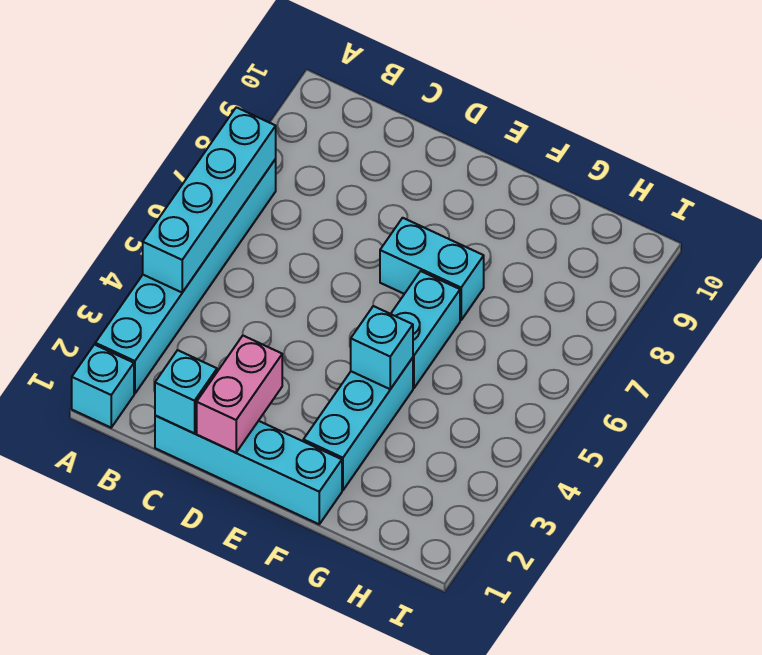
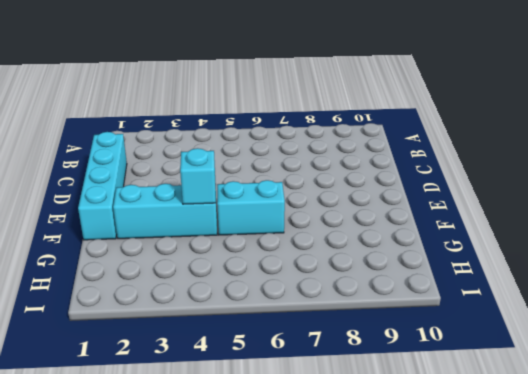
none -> cyan 1x1 brick [72,345,134,428]
none -> cyan 1x6 brick [95,159,276,394]

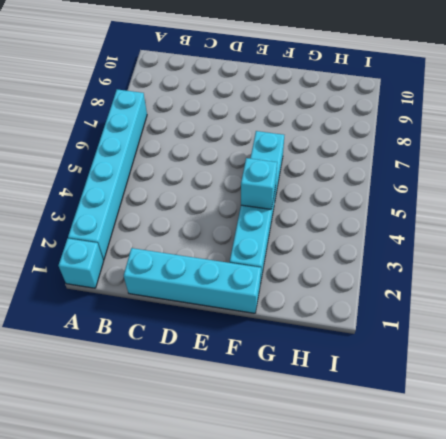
none -> cyan 1x2 brick [380,218,484,320]
none -> cyan 1x4 brick [143,107,276,292]

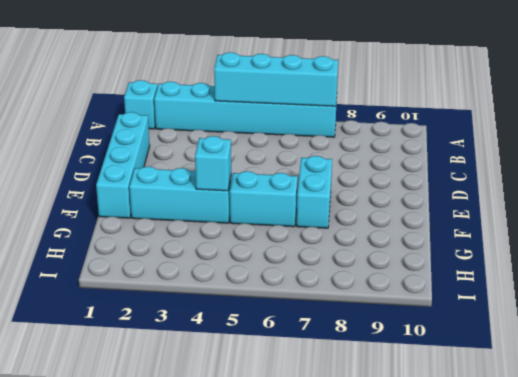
none -> cyan 1x1 brick [155,350,217,433]
none -> pink 1x2 brick [197,336,282,453]

